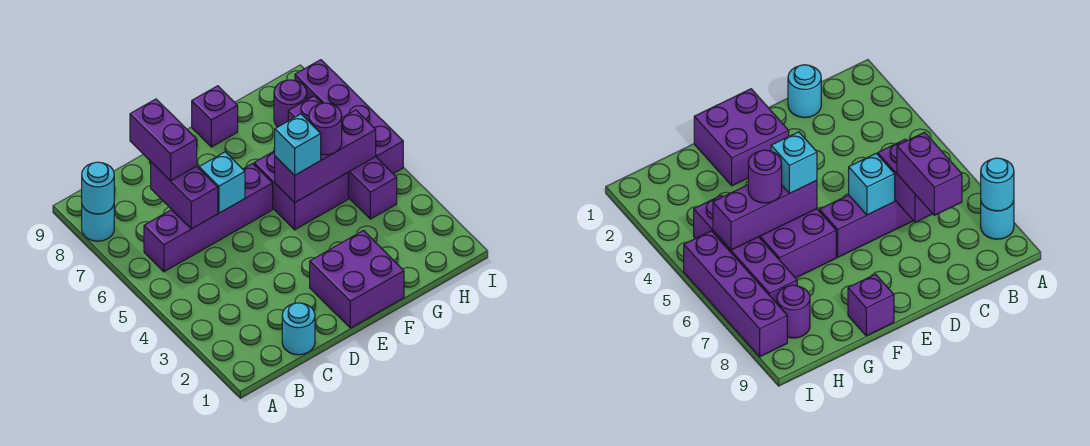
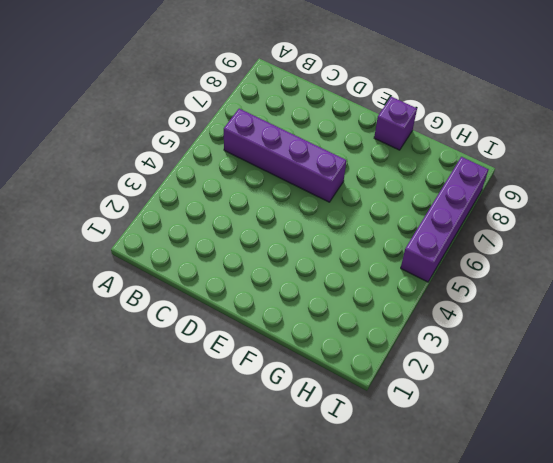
none -> cyan 1x1 round brick [82,206,114,241]
none -> cyan 1x1 round brick [282,303,315,355]
none -> purple 2x2 brick [310,231,404,328]

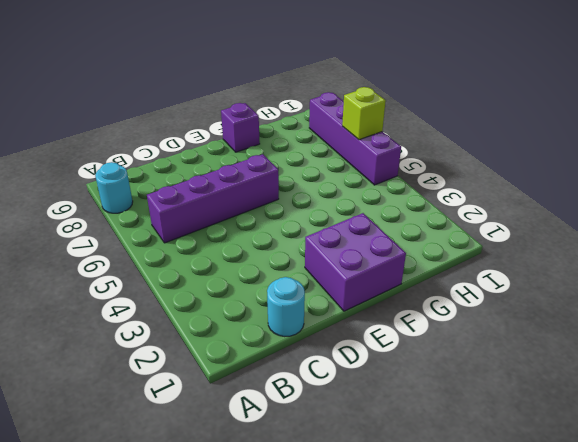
lime 1x1 brick [342,87,386,140] -> none
none -> purple 2x2 brick [254,151,348,230]
none -> purple 1x4 brick [288,96,397,219]
none -> purple 1x1 round brick [274,80,307,127]

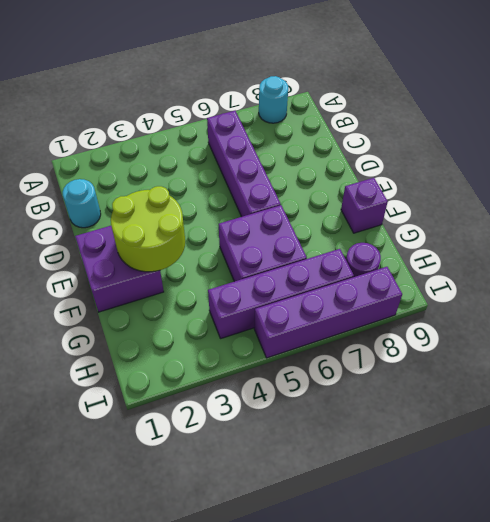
lime 2x2 round brick [111,186,185,272] -> none
none -> cyan 1x1 round brick [82,162,114,214]
none -> purple 1x2 brick [151,162,218,229]
none -> cyan 1x1 brick [199,152,245,213]

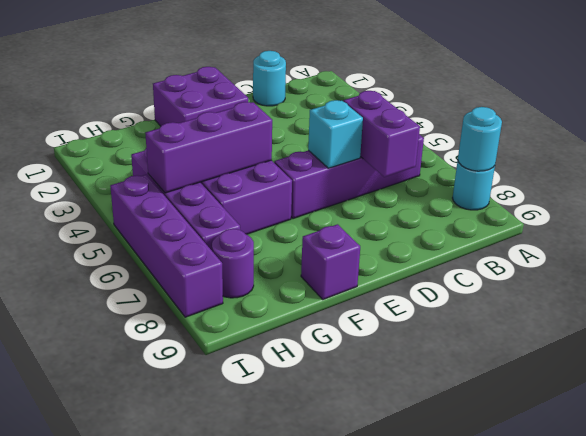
none -> purple 1x2 brick [130,99,197,181]
none -> cyan 1x1 brick [275,114,321,175]
none -> purple 1x1 round brick [309,103,342,155]

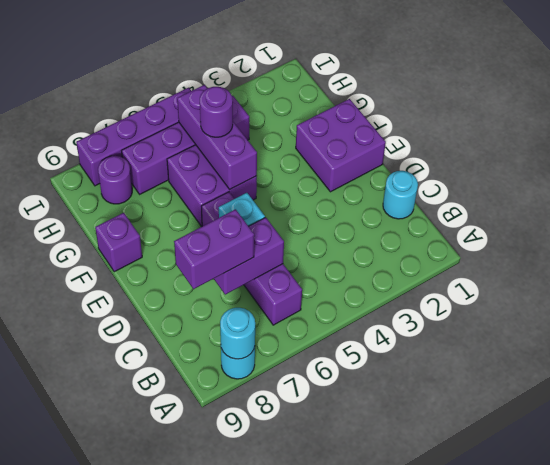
none -> cyan 1x1 brick [275,114,321,175]

